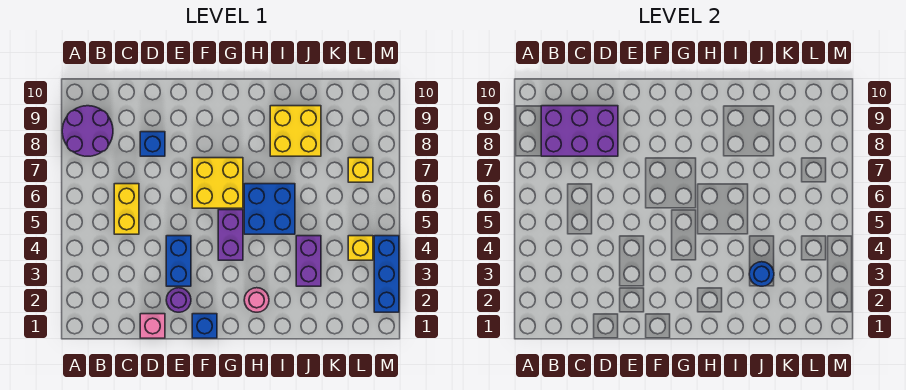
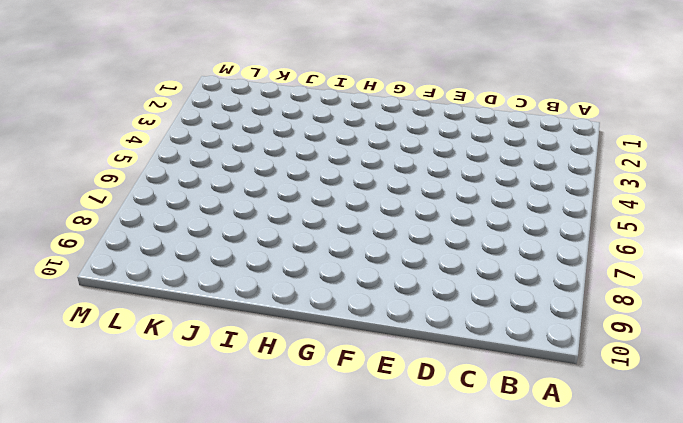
none -> purple 2x2 round brick [62,106,113,156]
none -> yellow 1x2 brick [114,184,139,234]
none -> pink 1x1 brick [140,314,165,338]

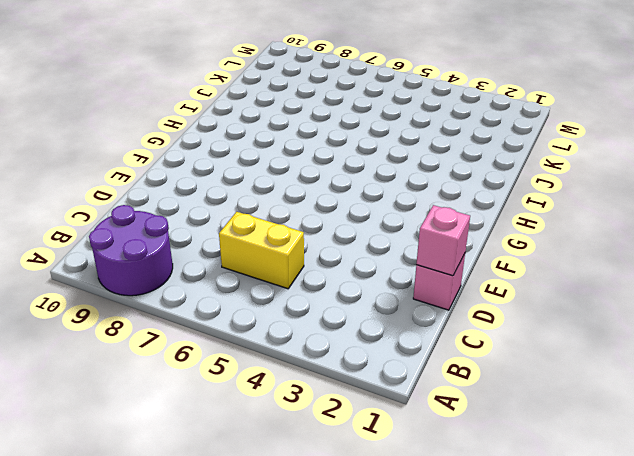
pink 1x1 brick [416,205,470,276] -> none
none -> blue 1x1 brick [140,132,165,156]
none -> purple 1x1 round brick [166,288,191,312]
none -> blue 1x2 brick [166,236,191,286]

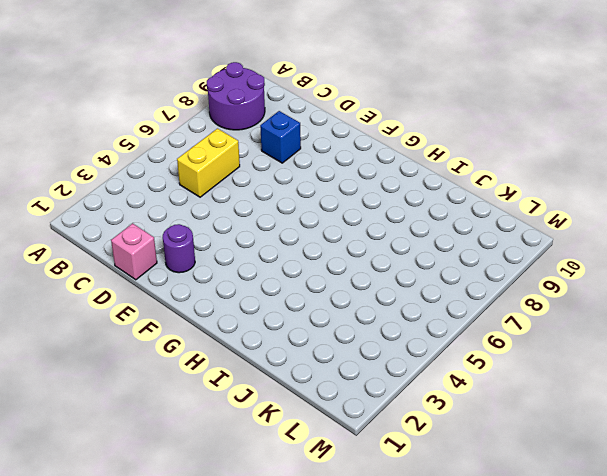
none -> blue 1x2 brick [166,236,191,286]
none -> blue 1x1 brick [192,314,217,338]
none -> yellow 2x2 brick [192,158,243,208]

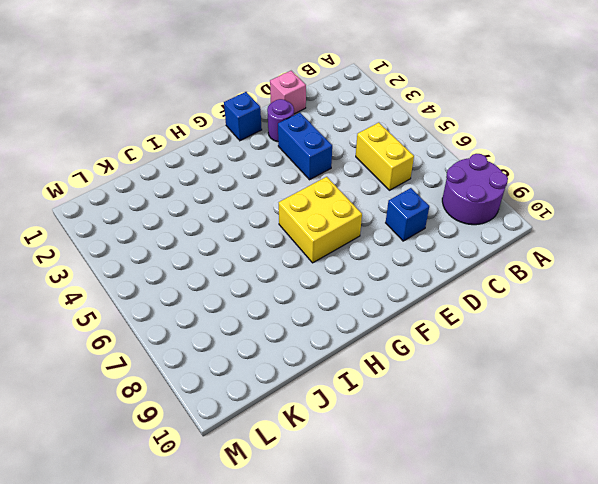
none -> purple 1x2 brick [218,210,243,260]
none -> pink 1x1 round brick [244,288,269,312]
none -> blue 2x2 brick [244,184,295,234]

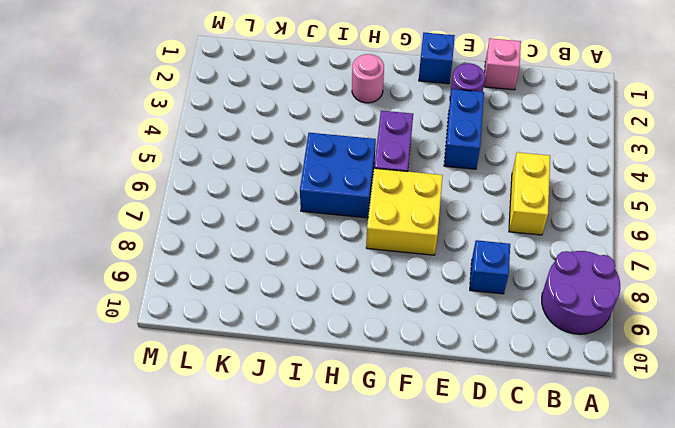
none -> yellow 2x2 brick [270,106,321,156]
none -> purple 1x2 brick [296,236,321,286]
none -> yellow 1x1 brick [348,236,373,260]

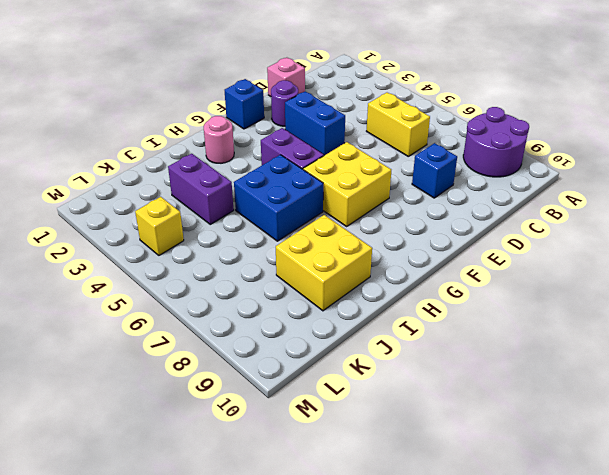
none -> yellow 1x1 brick [348,158,373,182]
none -> blue 1x3 brick [374,236,399,312]
none -> purple 2x3 brick [541,106,618,156]

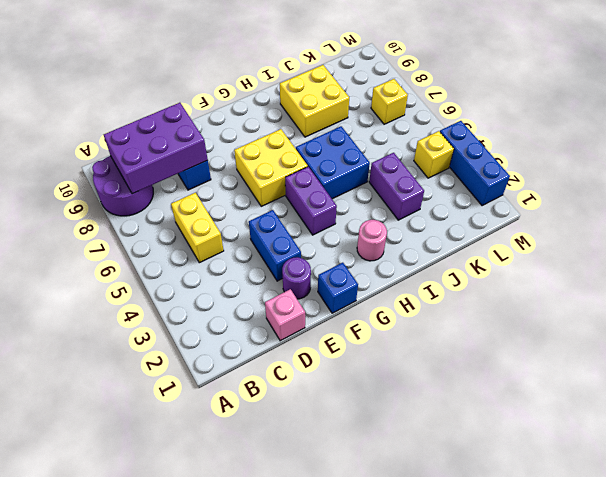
none -> blue 1x1 round brick [749,262,774,286]

